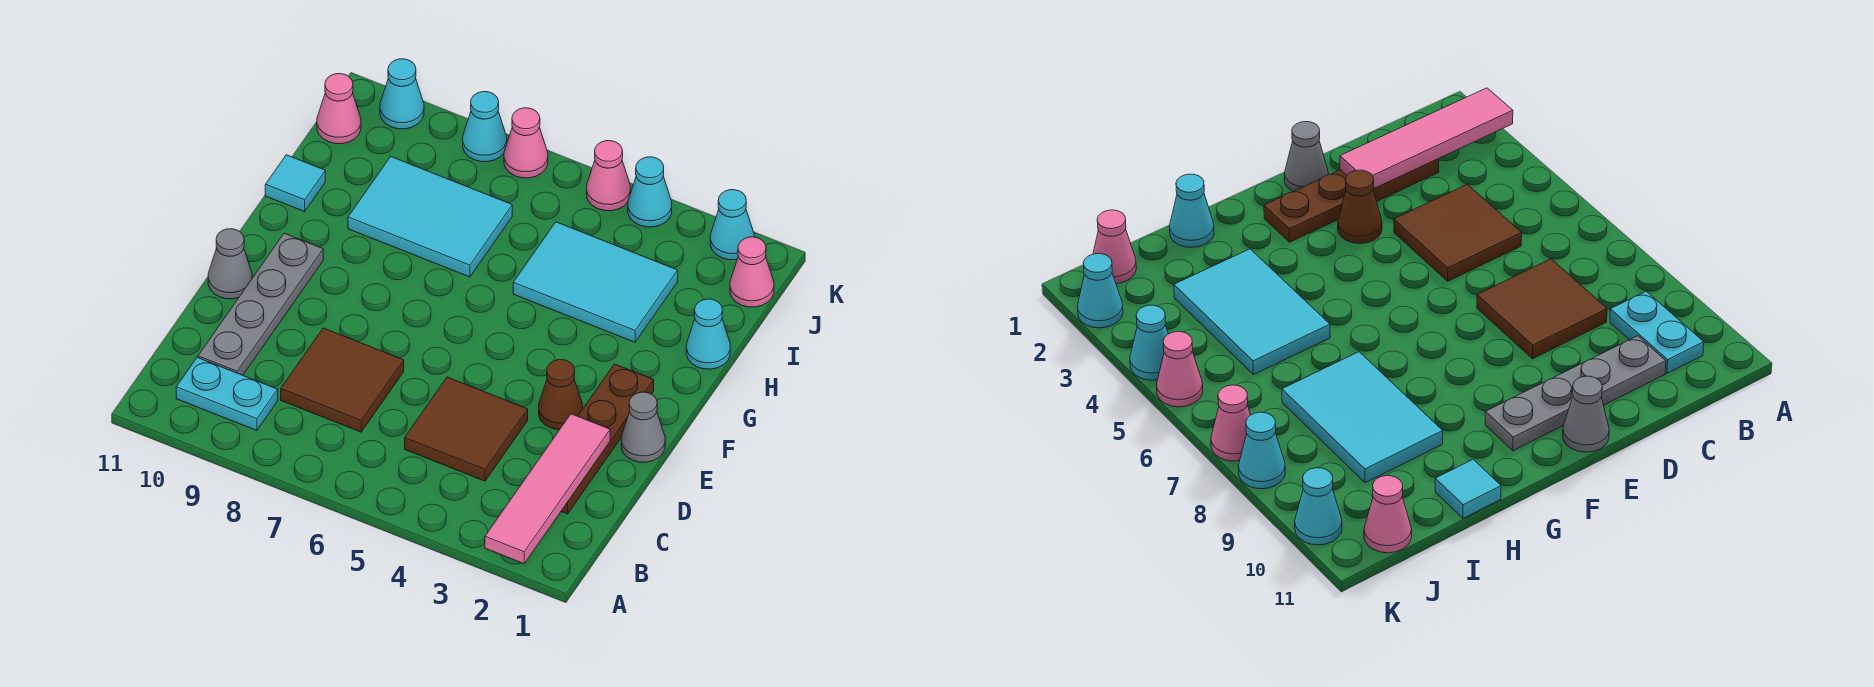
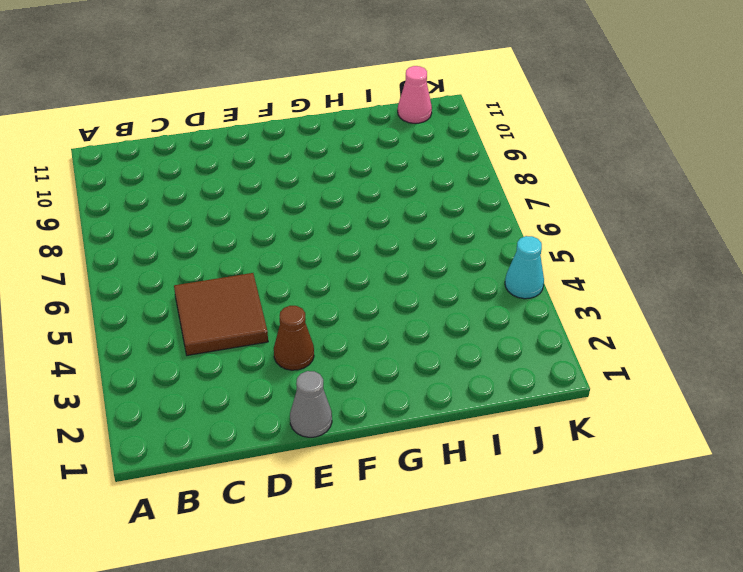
none -> cyan 1x2 plate [176,357,278,431]
none -> brown 1x4 plate [561,364,654,514]
none -> brown 2x2 tile [281,328,404,432]

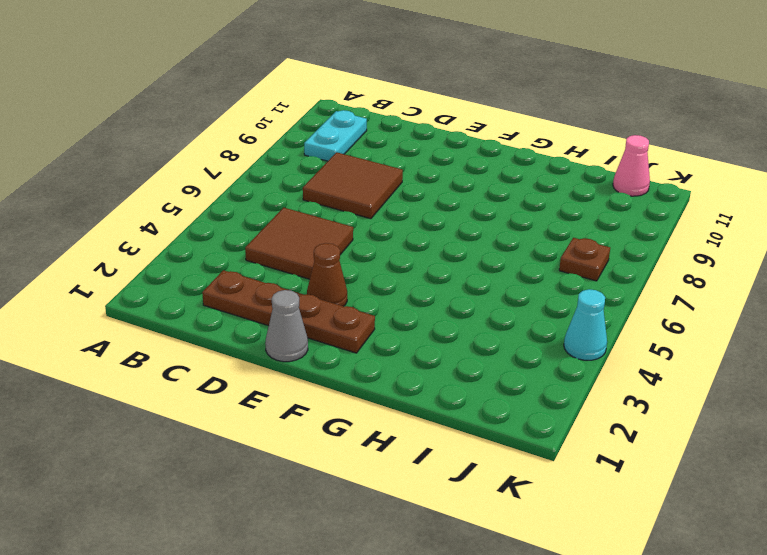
brown 1x1 plate [559,238,610,281] -> none
none -> grey 1x4 plate [198,233,323,375]
none -> grey 1x1 cone [208,229,252,299]
none -> cyan 1x1 cone [686,299,730,369]

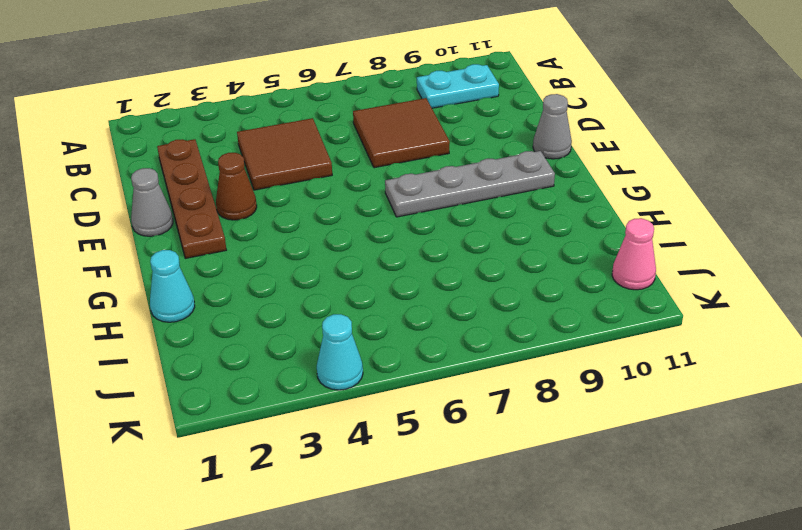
grey 1x4 plate [385,151,555,217] -> grey 1x4 plate turned to [198,233,323,375]
none -> cyan 2x3 tile [513,222,678,342]
none -> cyan 2x3 tile [348,157,512,277]
none -> cyan 1x1 tile [265,155,325,212]

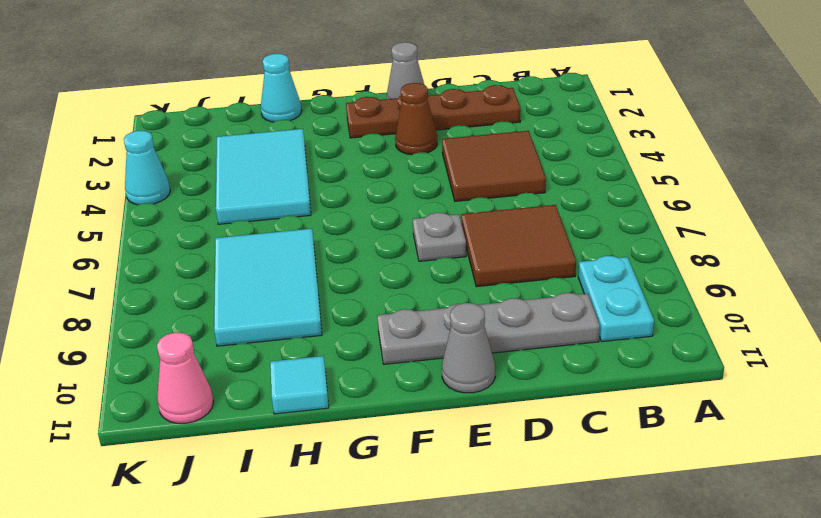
grey 1x1 plate [413,213,466,261] -> none
none -> pink 1x1 cone [730,237,774,307]
none -> cyan 1x1 cone [710,190,754,260]
none -> pink 1x1 cone [587,141,630,211]

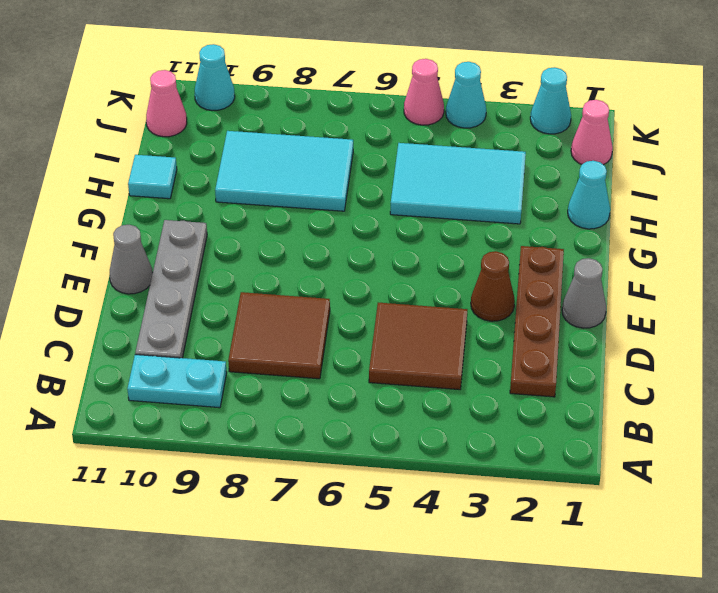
none -> pink 1x1 cone [504,108,548,178]
none -> cyan 1x1 cone [463,92,507,162]
none -> pink 1x4 tile [485,414,610,564]

